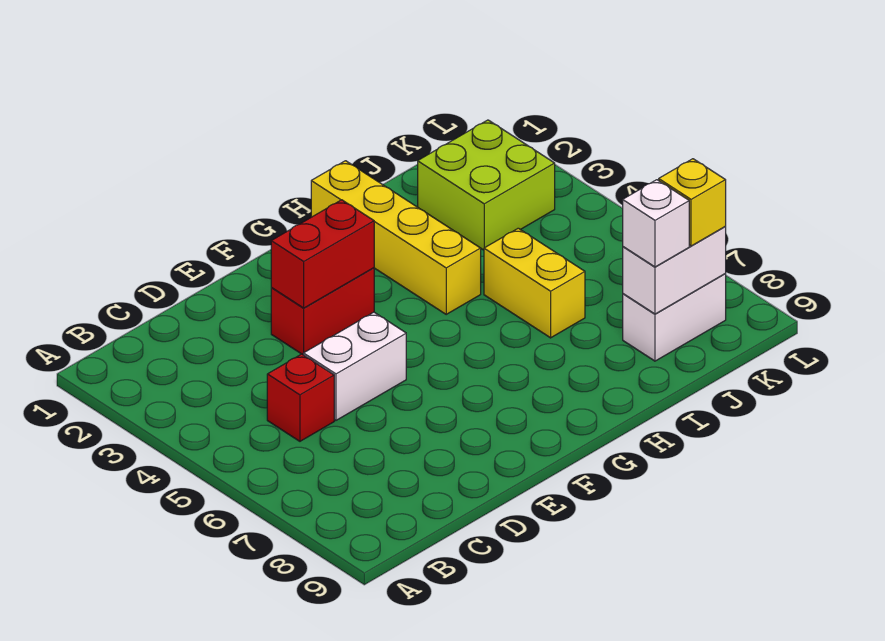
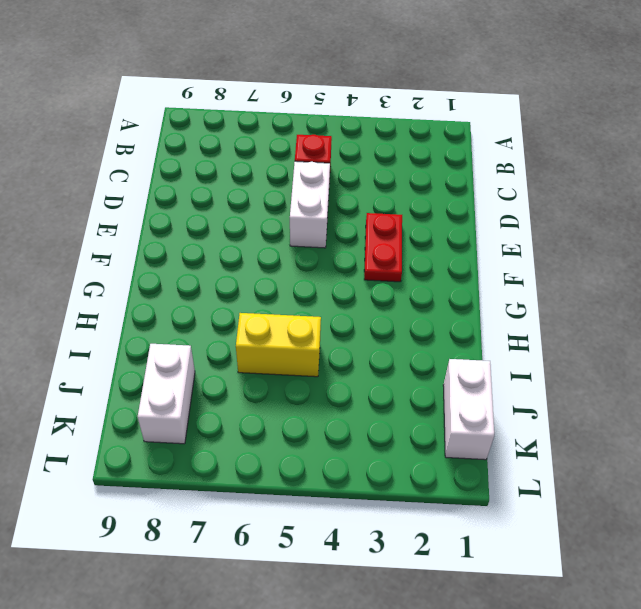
red 1x2 plate [364,213,402,282] -> red 1x2 brick [271,268,374,354]
white 1x2 brick [443,359,494,460] -> white 1x2 brick moved to [623,227,726,314]
none -> yellow 1x4 brick [311,161,481,314]
none -> lime 2x2 brick [418,120,555,250]

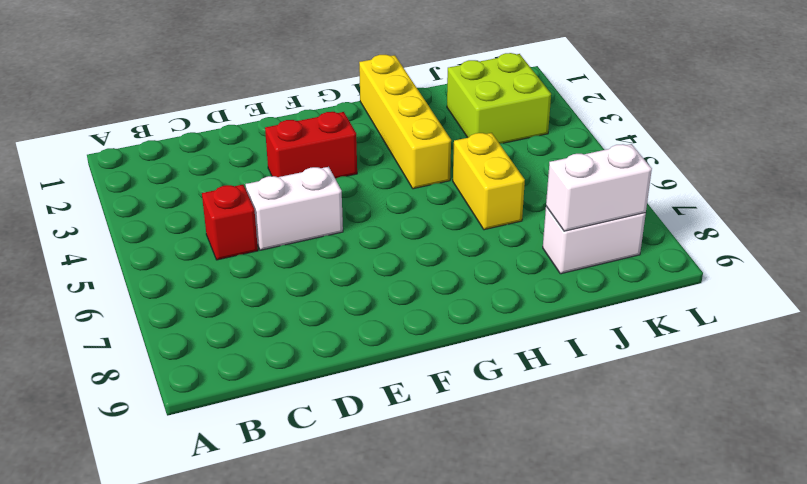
none -> red 1x2 brick [271,200,374,308]
none -> white 1x1 brick [623,180,689,267]

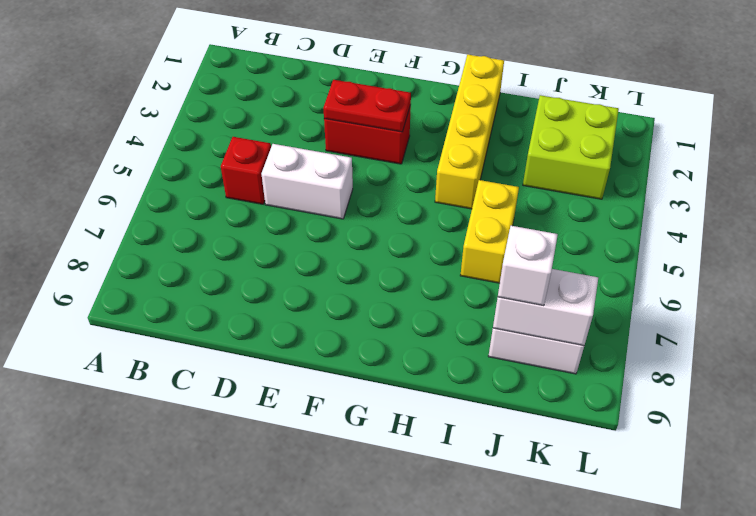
red 1x2 plate [323,80,411,132] -> red 1x2 brick [271,200,374,308]
none -> yellow 1x1 brick [659,159,726,246]

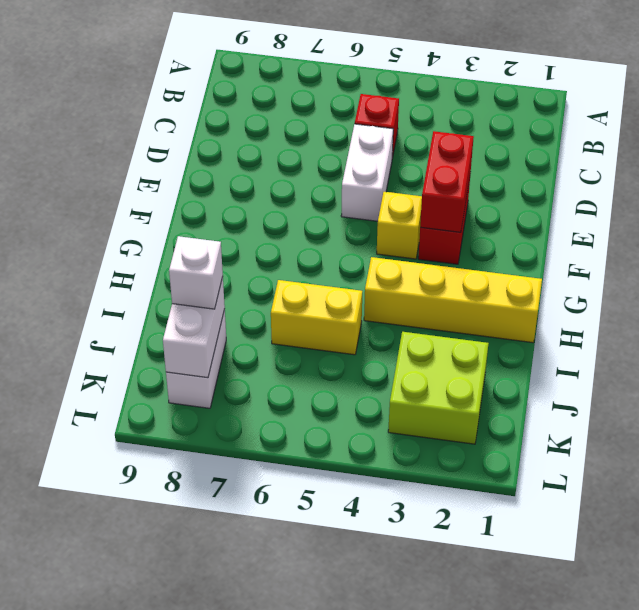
yellow 1x1 brick [377,192,422,259] -> yellow 1x1 brick moved to [659,159,726,246]

